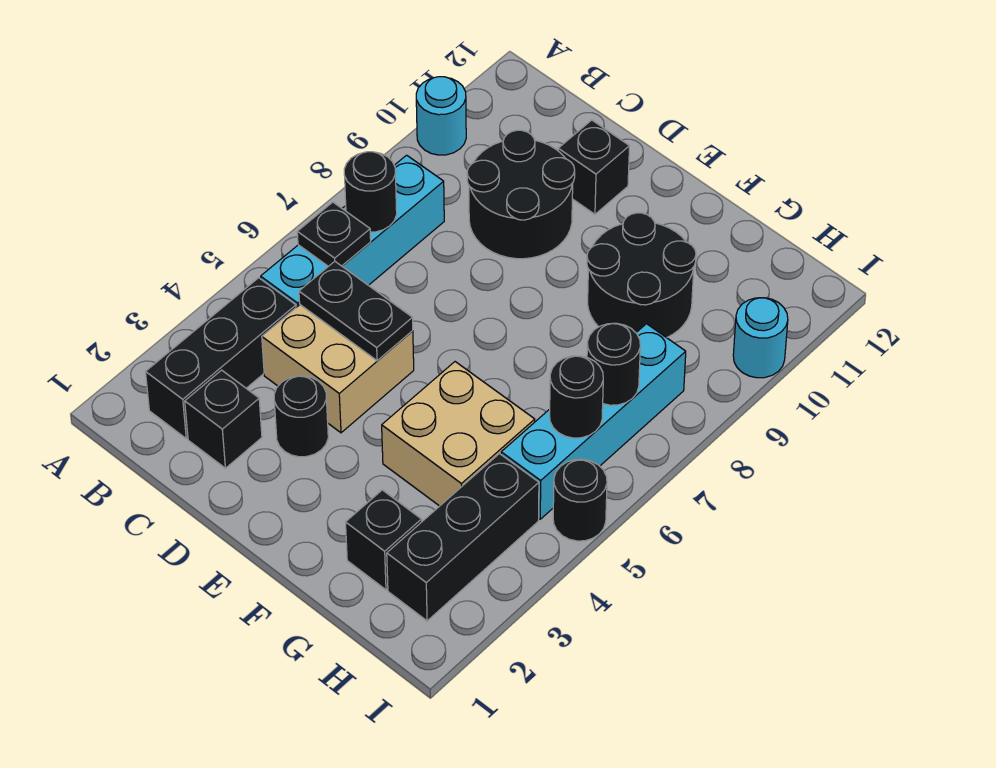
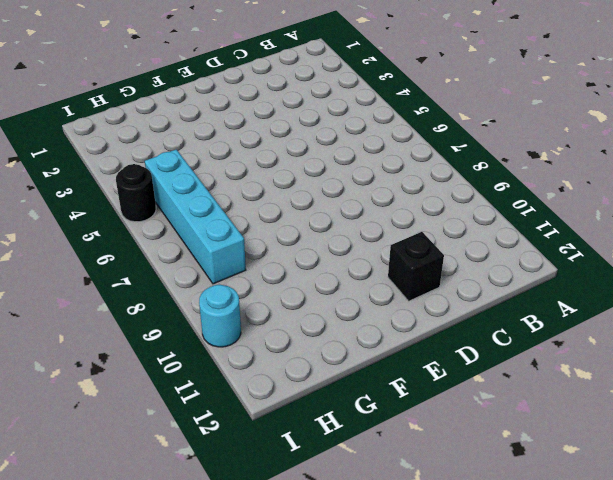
none -> cyan 1x1 round brick [416,77,466,155]
none -> black 1x3 brick [146,278,296,438]
none -> cyan 1x4 brick [261,155,444,307]

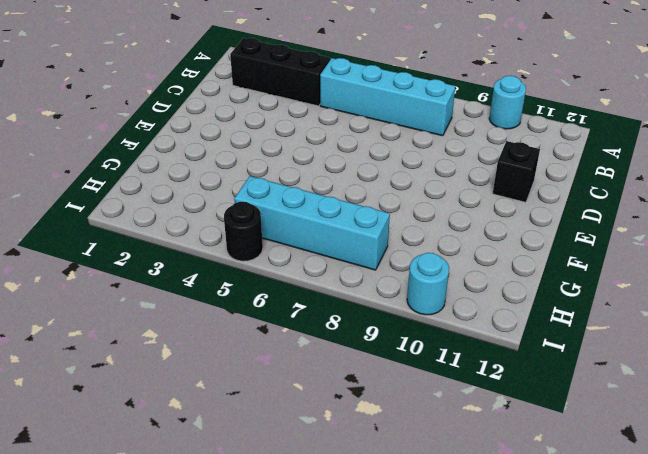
none -> black 1x1 brick [185,370,262,468]
none -> tan 2x2 brick [262,305,414,433]
none -> black 2x2 round brick [467,130,575,259]

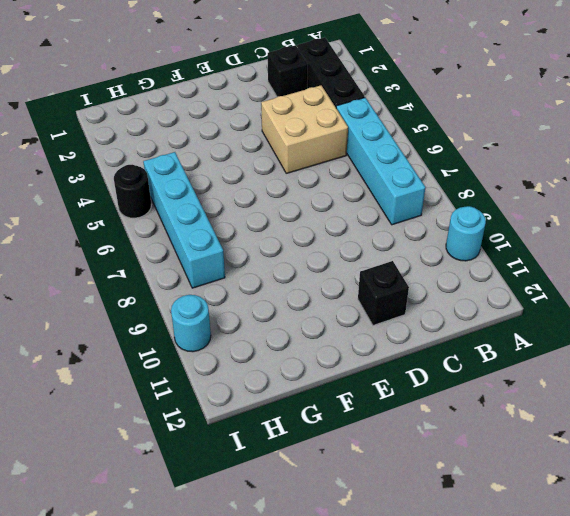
none -> black 2x2 round brick [467,130,575,259]
none -> black 1x1 round brick [274,376,328,457]
none -> tan 2x2 brick [382,362,535,506]

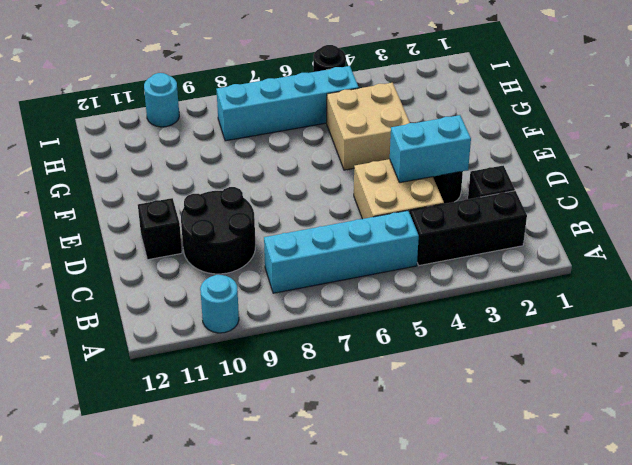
cyan 1x2 brick [390,115,471,183] -> none
none -> black 2x2 round brick [587,213,696,338]
none -> black 1x1 brick [346,490,422,590]
none -> black 1x3 brick [387,454,539,621]

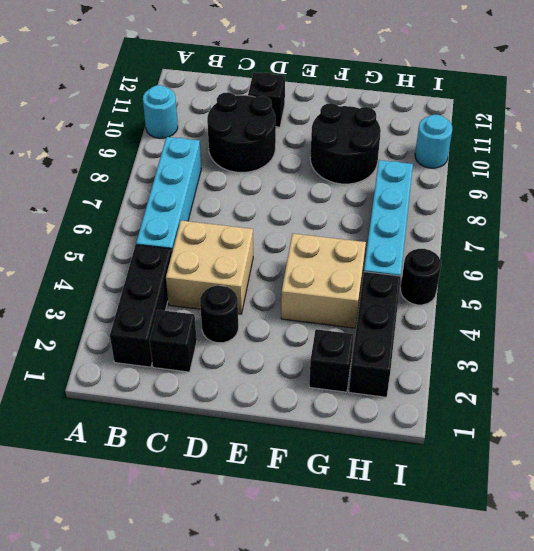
none -> black 1x1 plate [297,202,371,266]
none -> black 1x1 round brick [344,152,397,232]
none -> black 1x2 plate [299,261,413,361]

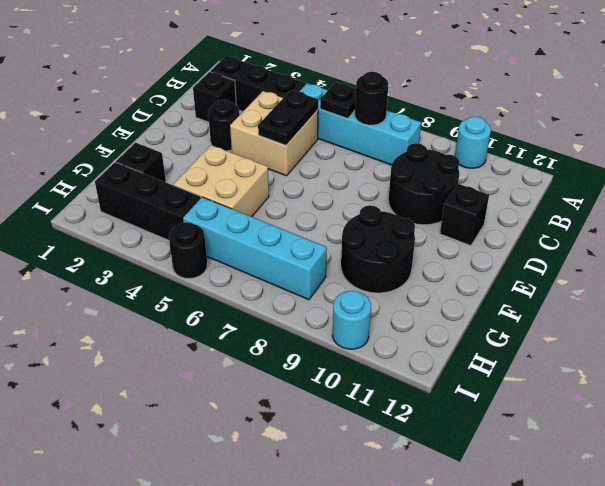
none -> black 1x1 round brick [550,356,603,438]
none -> black 1x1 round brick [587,323,640,405]

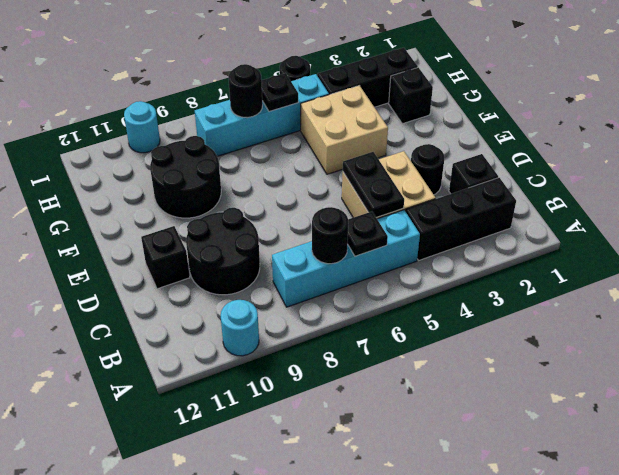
black 1x1 plate [261,73,298,112] -> black 1x1 round brick [550,356,603,438]

